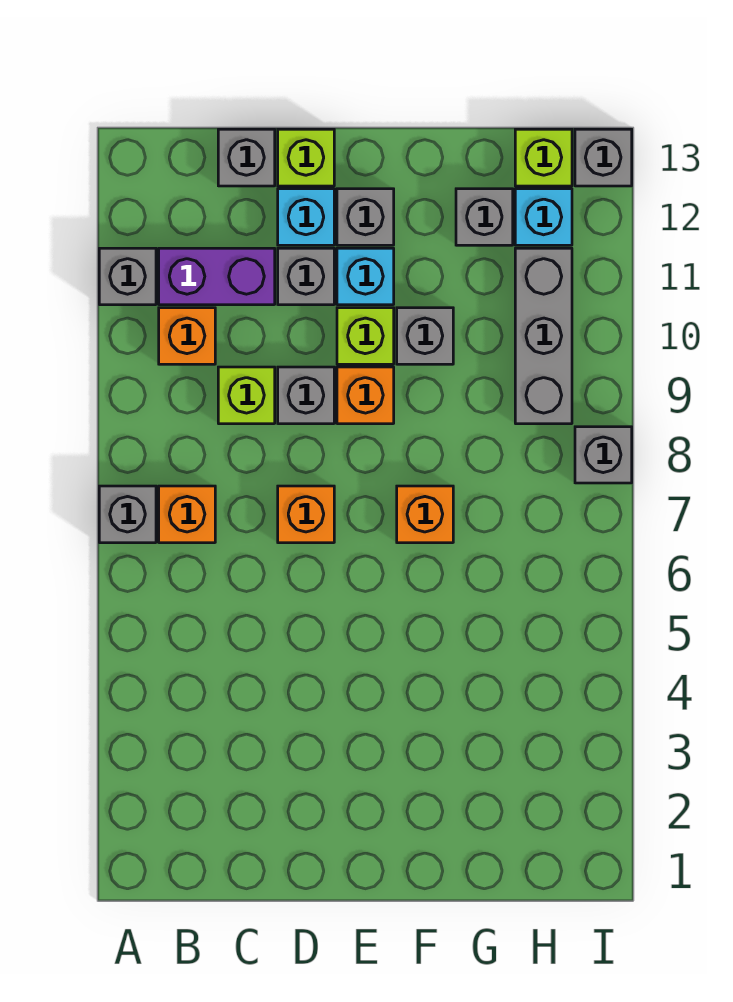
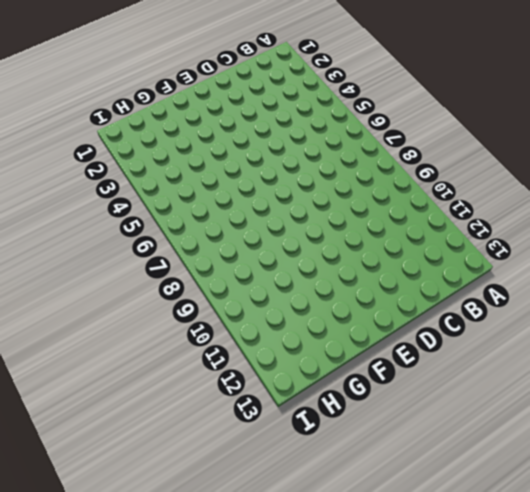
none -> grey 1x1 brick [99,486,156,543]
none -> grey 1x1 brick [99,248,156,305]
none -> orange 1x1 brick [159,486,215,543]

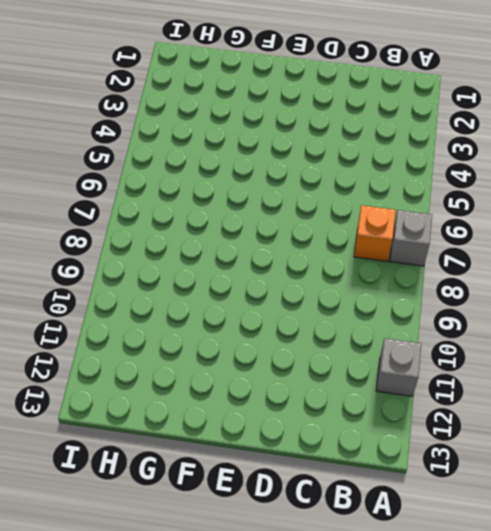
none -> orange 1x1 brick [159,308,215,364]
none -> purple 1x2 brick [159,248,275,305]
none -> lime 1x1 brick [218,367,275,424]

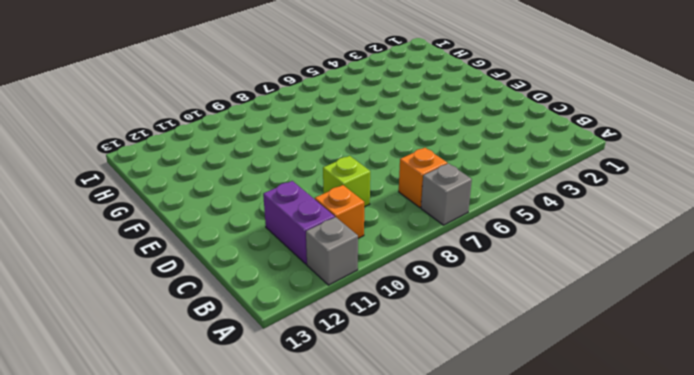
none -> grey 1x1 brick [218,129,275,186]
none -> orange 1x1 brick [278,486,334,543]
none -> grey 1x1 brick [278,367,334,424]

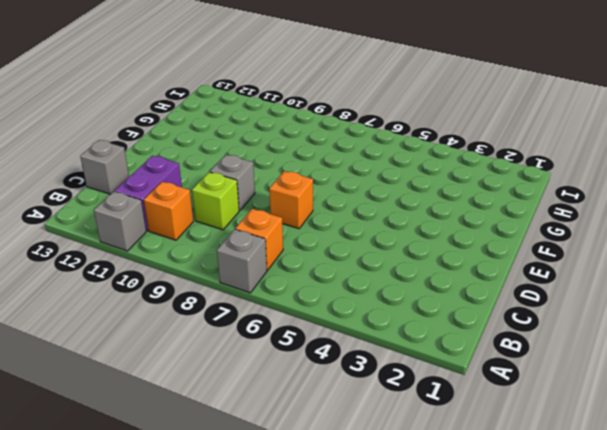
none -> grey 1x1 brick [278,248,334,305]
none -> cyan 1x1 brick [278,189,334,245]
none -> lime 1x1 brick [278,129,334,186]

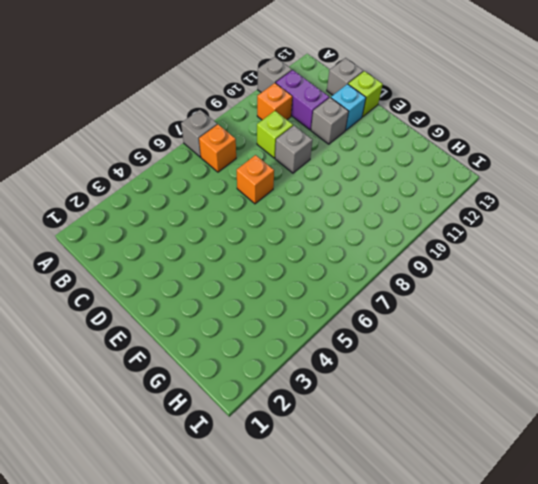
none -> orange 1x1 brick [337,367,394,424]
none -> lime 1x1 brick [337,308,394,364]
none -> cyan 1x1 brick [337,248,394,305]

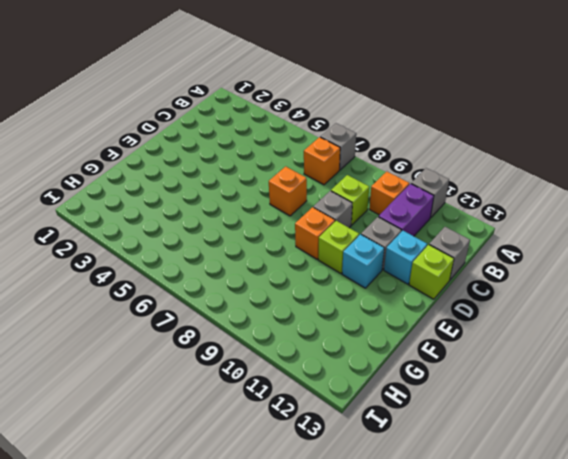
none -> grey 1x1 brick [337,189,394,245]
none -> orange 1x1 brick [397,486,453,543]
none -> grey 1x1 brick [397,308,453,364]

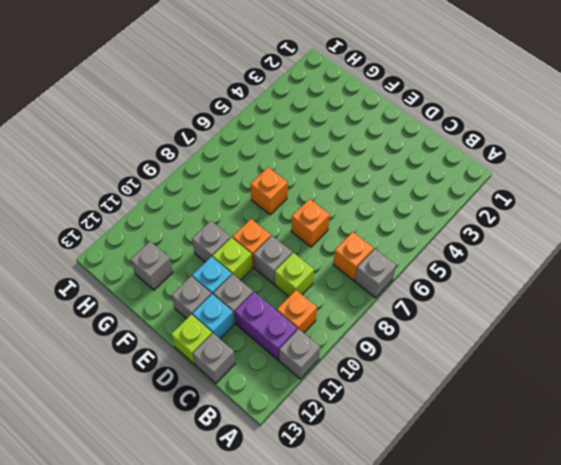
none -> grey 1x3 brick [515,248,572,424]
none -> cyan 1x1 brick [515,189,572,245]
none -> lime 1x1 brick [515,129,572,186]

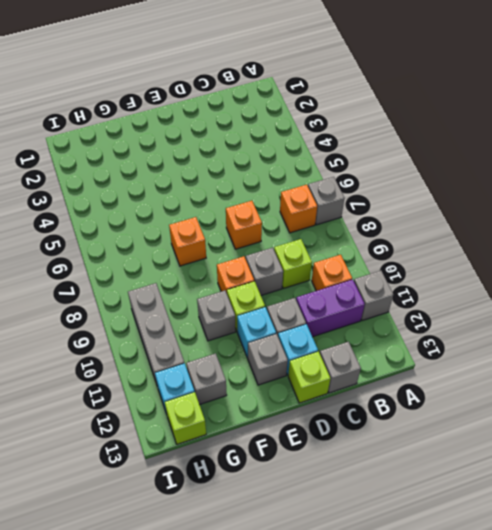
none -> grey 1x1 brick [575,427,632,483]
none -> grey 1x1 brick [575,129,632,186]

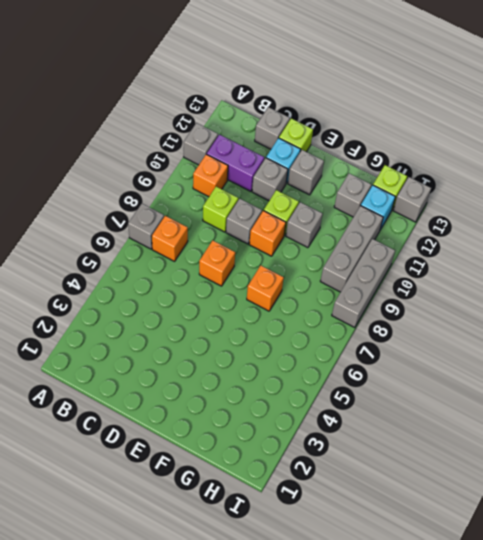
grey 1x3 brick [332,239,395,328] -> grey 1x1 brick [575,427,632,483]
none -> cyan 1x1 brick [337,248,394,305]

